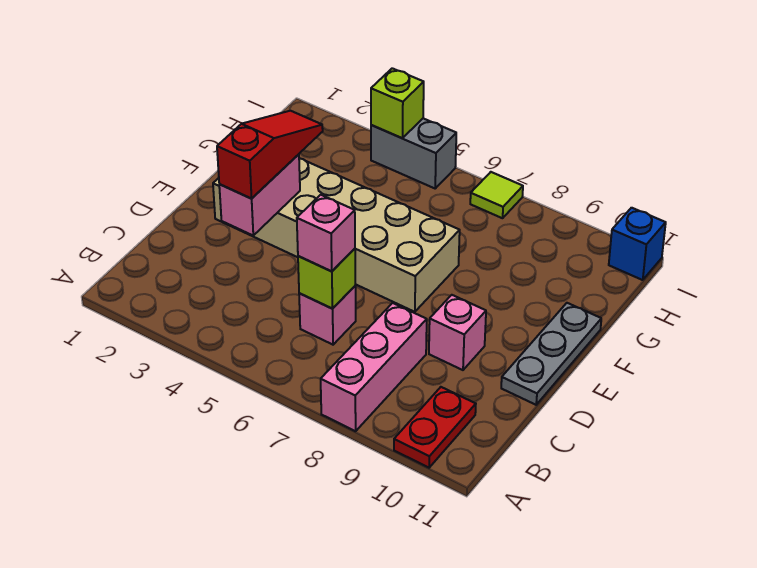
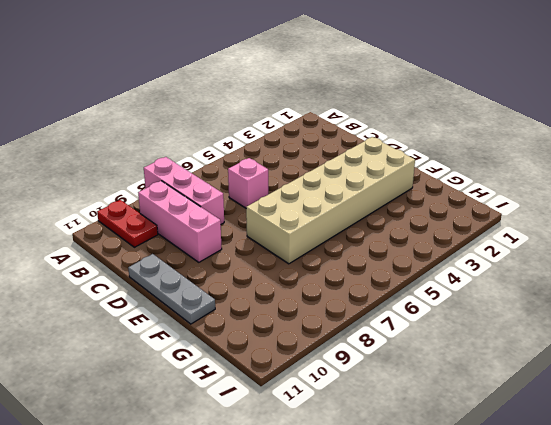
pink 1x3 brick [138,181,222,262] -> pink 1x1 brick [429,295,486,370]
none -> grey 1x2 brick [371,118,456,188]
none -> lime 1x1 tile [470,172,523,218]
none -> blue 1x1 brick [609,208,666,280]

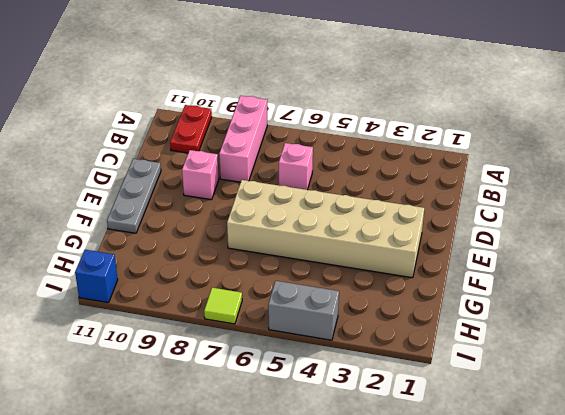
none -> lime 1x1 brick [298,249,355,309]
none -> pink 1x2 brick [219,154,300,235]
none -> lime 1x1 brick [371,68,424,138]

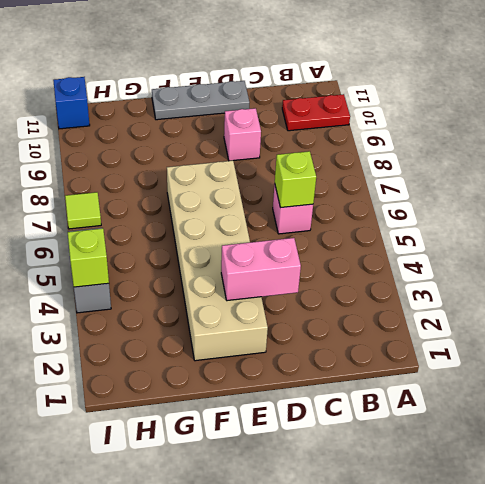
none -> pink 1x3 brick [321,303,427,431]
none -> pink 1x1 brick [297,195,355,271]
none -> red 1x3 slope [217,111,323,198]

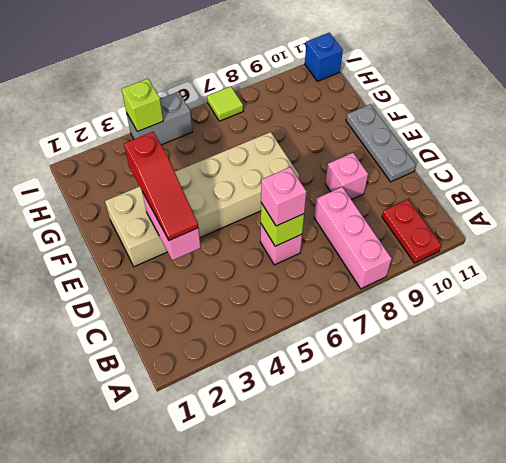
red 1x3 slope [124,132,198,240] -> red 1x3 slope turned to [217,111,323,198]

